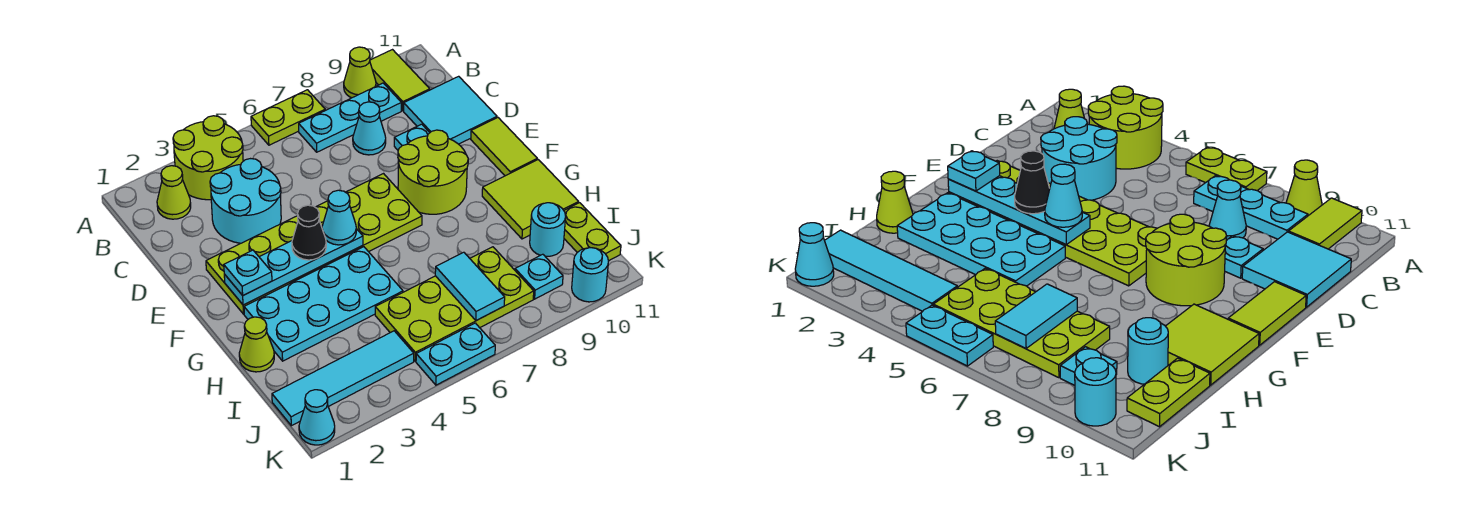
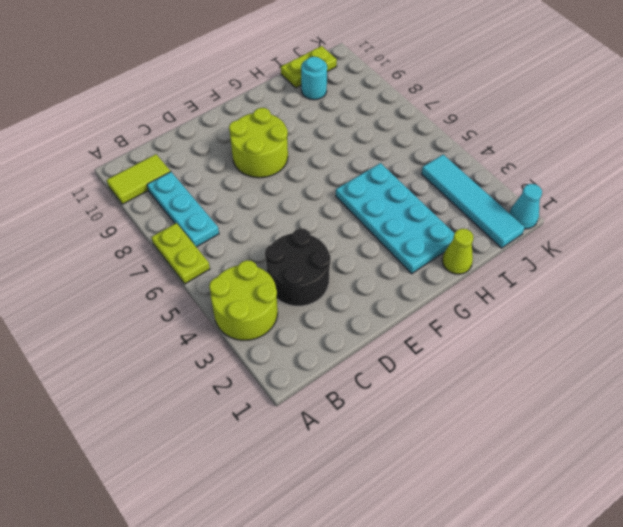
black 2x2 round brick [265,228,331,306] -> cyan 2x2 round brick [210,159,281,243]
none -> lime 1x1 cone [344,47,376,98]
none -> lime 1x1 cone [157,166,191,219]
none -> cyan 1x1 cone [353,102,386,155]

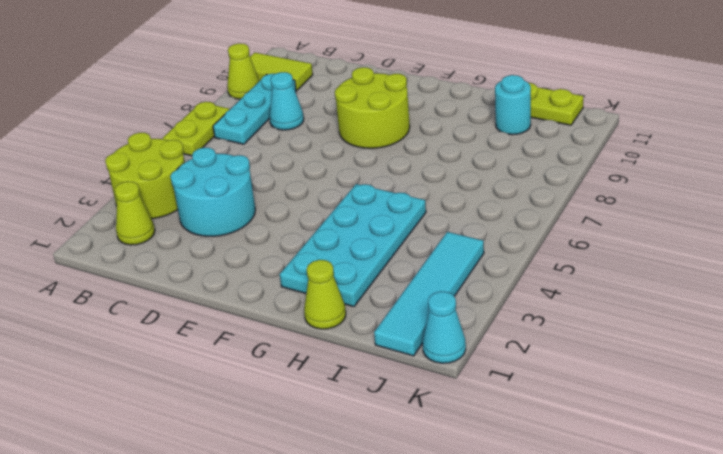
none -> cyan 2x2 tile [404,76,497,144]
none -> cyan 1x1 plate [394,124,430,150]
none -> lime 2x6 plate [206,174,422,314]

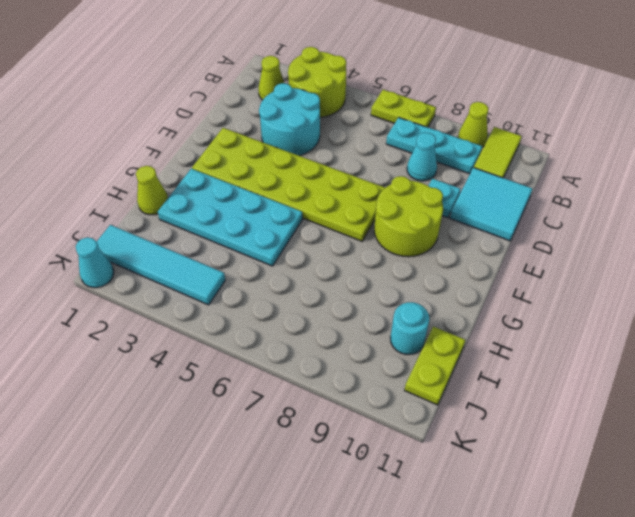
none -> lime 1x2 tile [471,118,537,176]
none -> lime 2x2 tile [482,160,579,239]
none -> lime 2x4 plate [375,247,534,361]

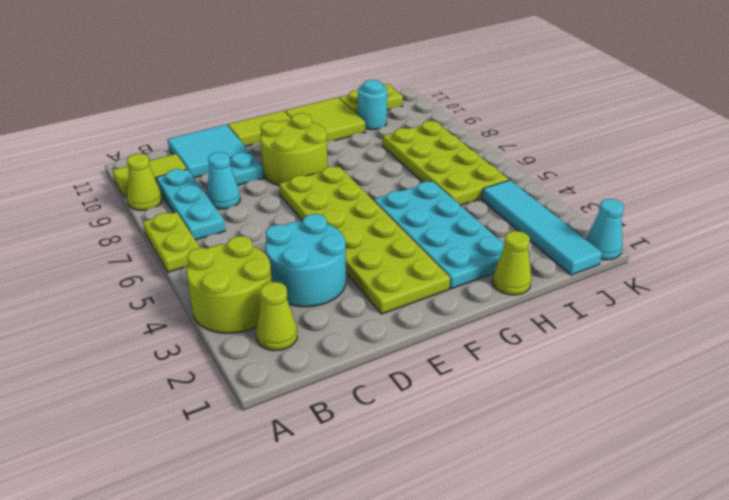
none -> cyan 1x1 plate [515,254,563,299]
none -> cyan 1x2 plate [416,323,495,385]
none -> cyan 1x1 round brick [572,248,609,302]

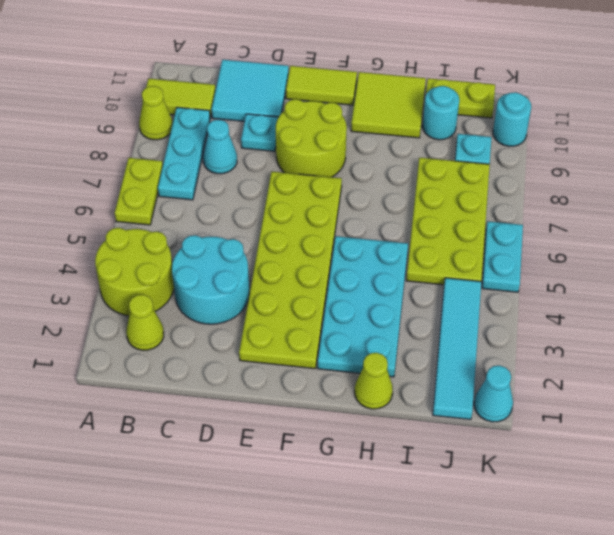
none -> cyan 1x4 plate [224,226,363,305]
none -> cyan 1x2 tile [435,252,505,321]
none -> cyan 1x1 plate [224,250,272,295]

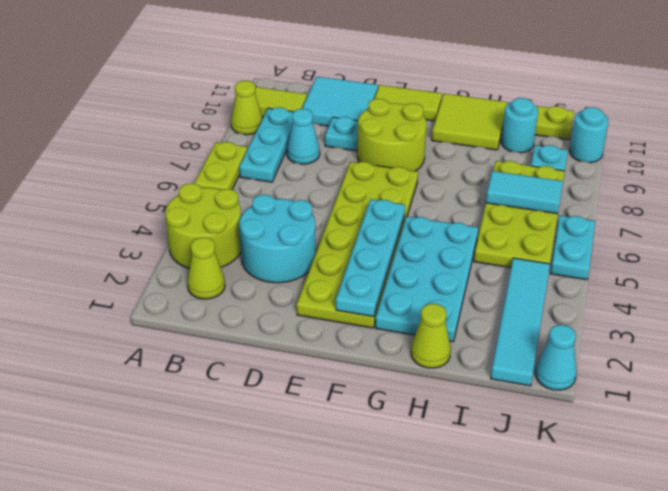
none -> cyan 1x1 plate [224,250,272,295]
none -> black 1x1 cone [292,205,326,260]
none -> cyan 1x1 cone [322,190,356,245]

